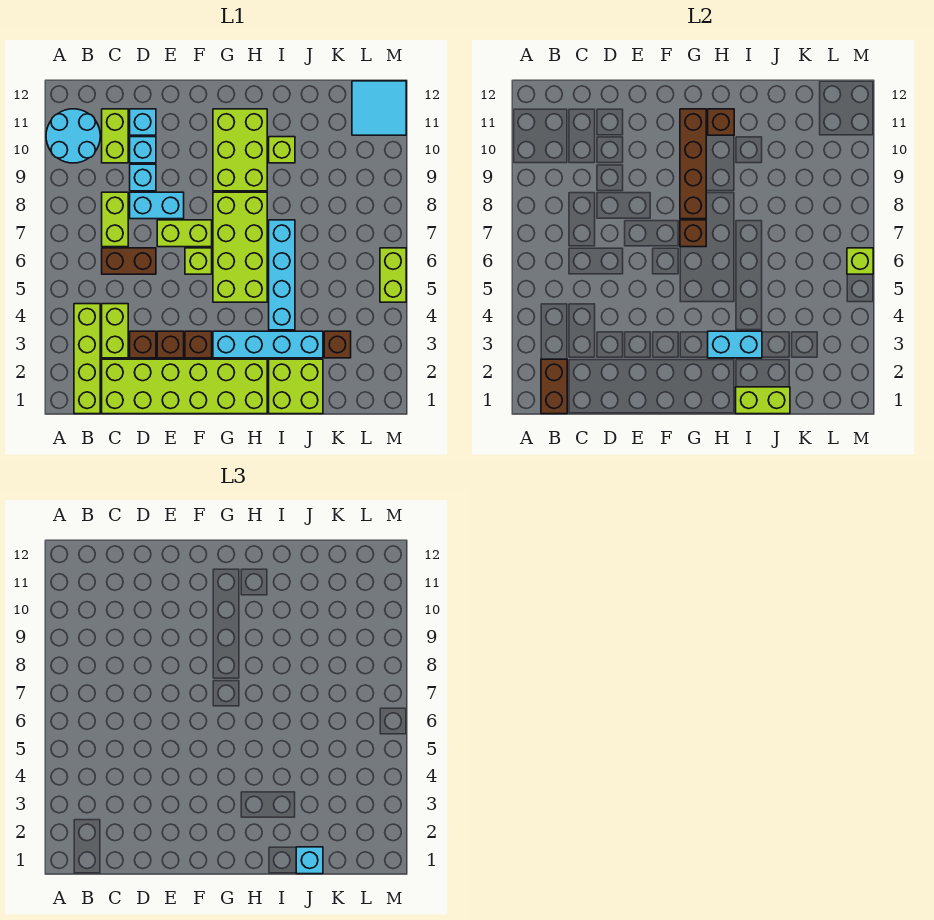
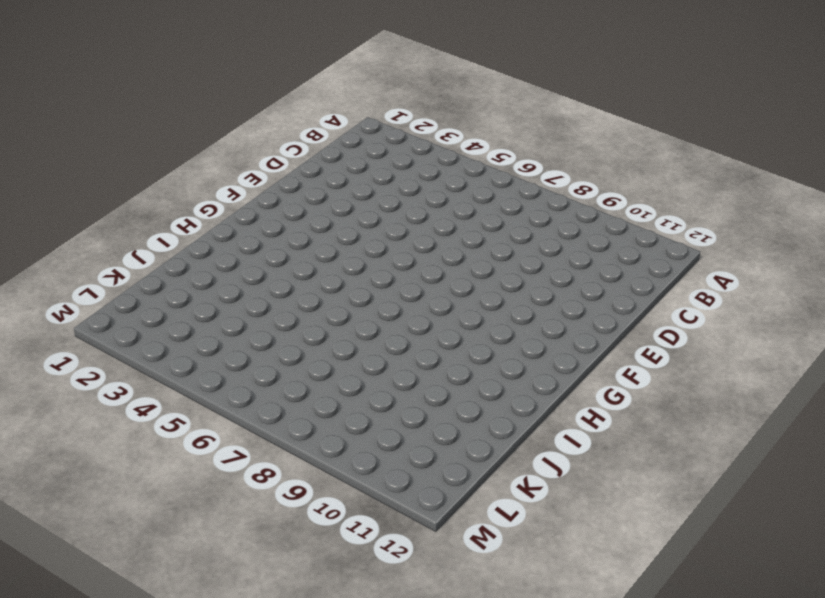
none -> cyan 2x2 round brick [46,109,100,163]
none -> lime 1x4 brick [74,304,100,414]
none -> lime 2x6 brick [102,359,267,414]
none -> lime 1x2 brick [102,304,128,358]

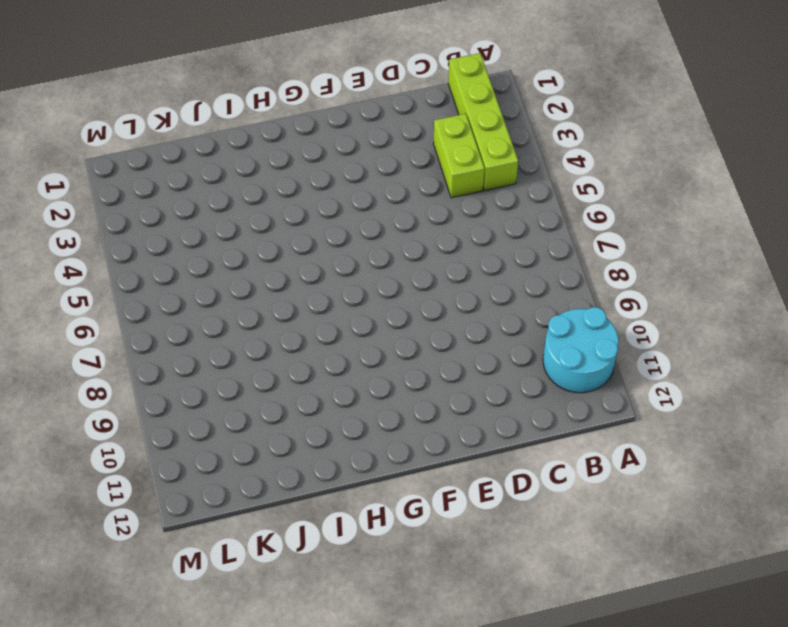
none -> lime 2x6 brick [102,359,267,414]
none -> brown 1x2 brick [102,248,156,274]
none -> lime 1x2 brick [102,192,128,247]
none -> lime 1x2 brick [102,109,128,163]

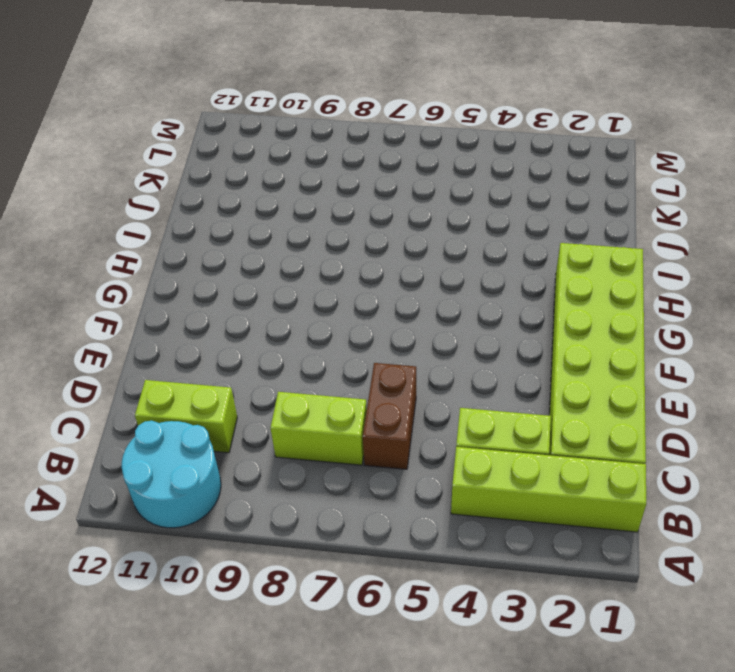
none -> brown 1x1 brick [130,331,156,358]
none -> cyan 1x2 brick [130,192,184,219]
none -> cyan 1x1 brick [130,164,156,191]
none -> cyan 1x1 brick [130,137,156,163]

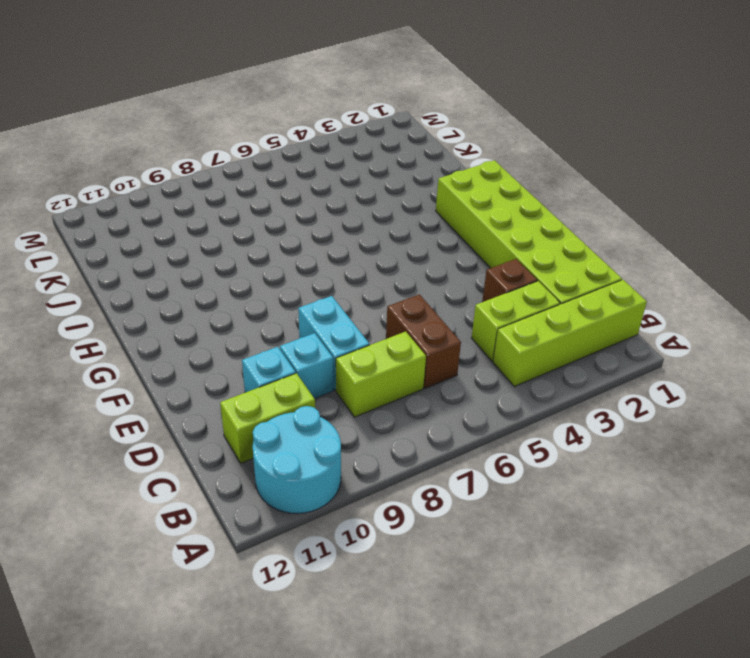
none -> cyan 1x1 brick [130,109,156,135]
none -> brown 1x1 brick [157,331,184,358]
none -> lime 1x2 brick [157,220,212,247]
none -> brown 1x1 brick [185,331,212,358]

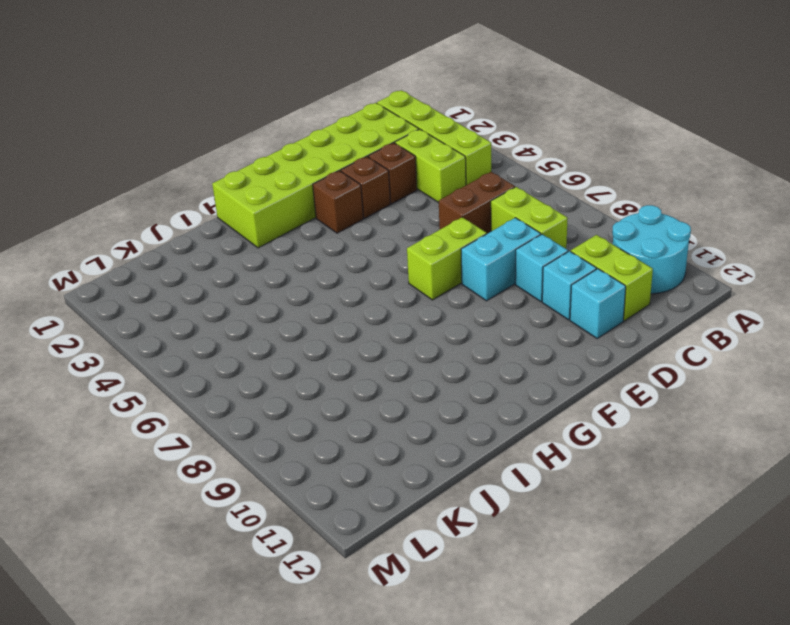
none -> lime 1x1 brick [185,248,212,274]
none -> cyan 1x4 brick [213,331,323,358]
none -> lime 2x4 brick [213,192,267,302]
none -> lime 2x3 brick [213,109,267,191]

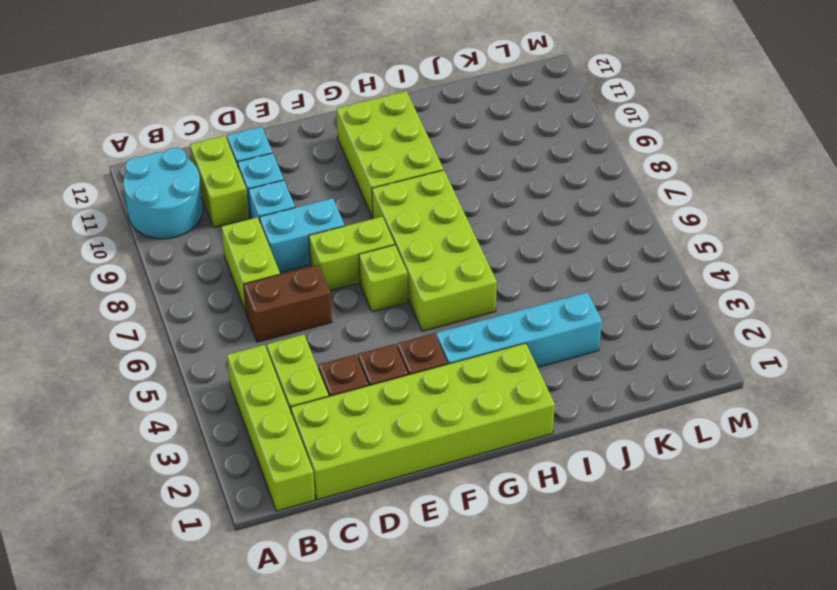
none -> lime 2x2 brick [269,359,323,414]
none -> cyan 1x4 brick [269,220,295,330]
none -> lime 1x1 brick [269,137,295,163]
none -> brown 1x1 brick [324,331,351,358]

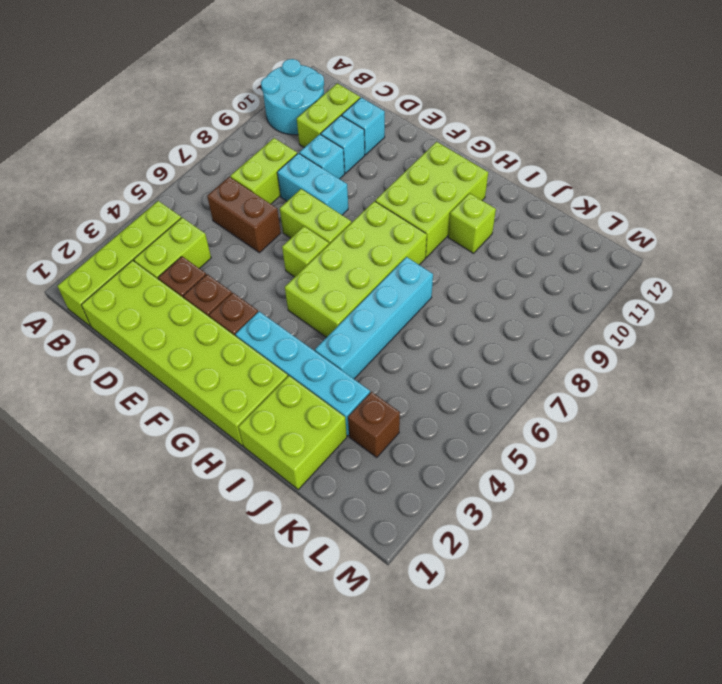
none -> cyan 2x2 tile [352,81,406,135]
none -> lime 1x2 brick [380,248,406,302]
none -> brown 1x2 brick [541,359,567,414]
none -> brown 1x1 brick [680,220,706,247]

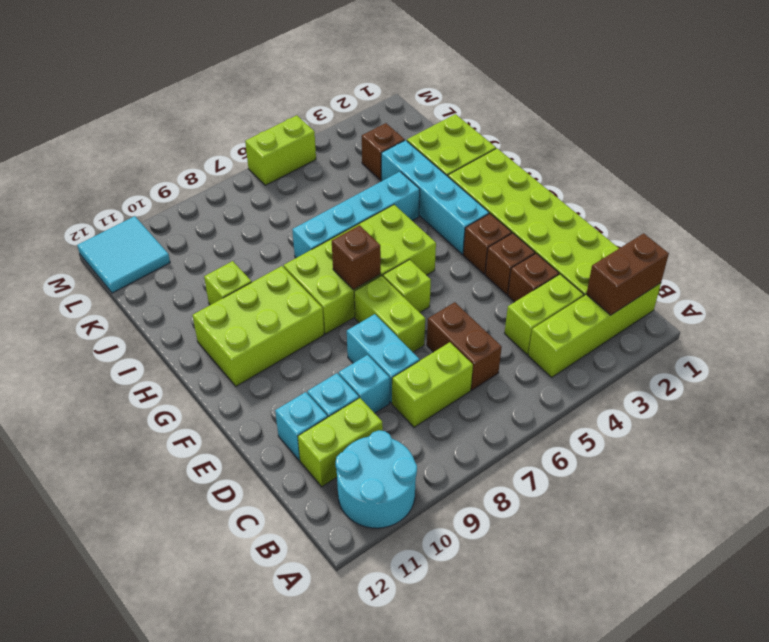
none -> brown 1x4 brick [680,109,706,219]
none -> cyan 1x2 brick [708,331,762,358]
none -> brown 1x1 brick [708,109,734,135]
none -> lime 1x2 brick [736,387,790,414]

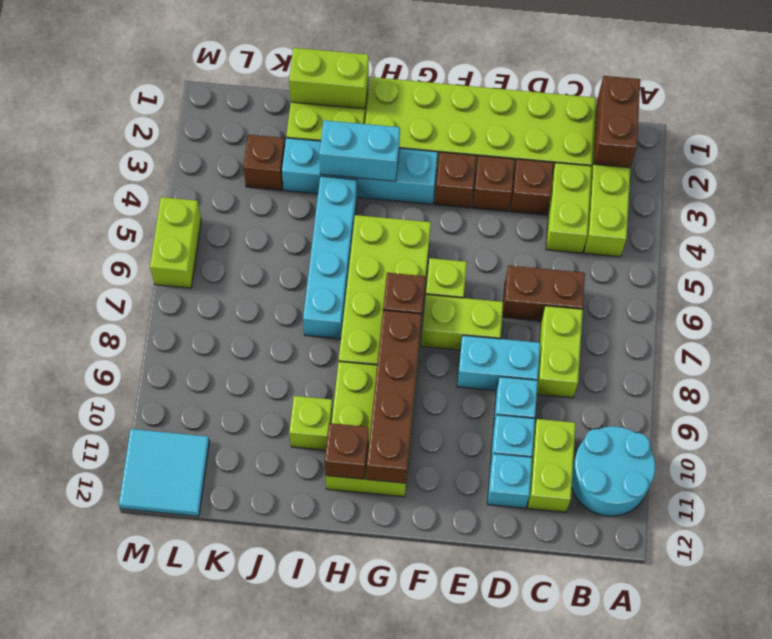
none -> lime 1x1 brick [847,248,873,274]
none -> cyan 1x1 brick [296,847,323,874]

